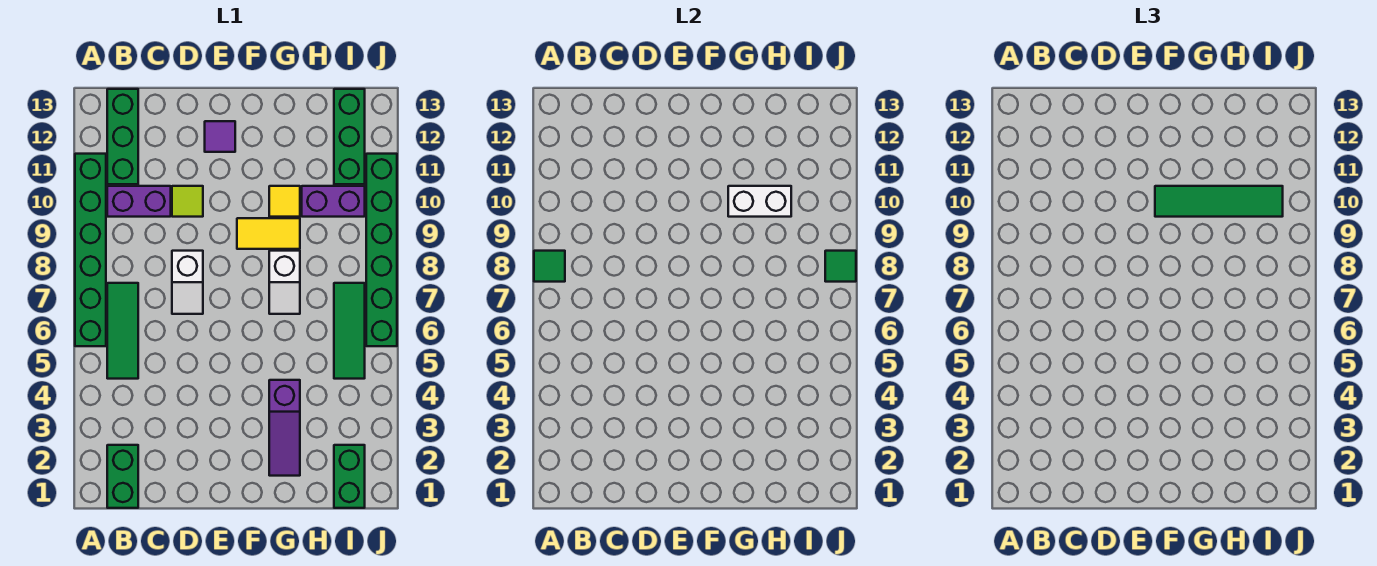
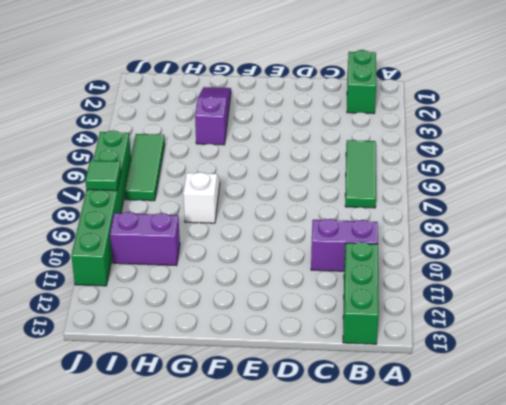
none -> green 1x6 brick [75,154,106,346]
none -> white 1x2 slope [172,251,203,314]
none -> lime 1x1 tile [172,186,203,217]

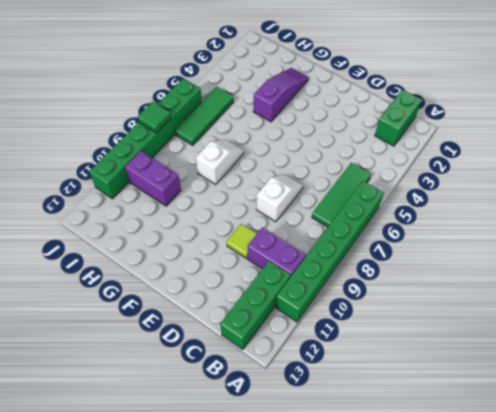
none -> purple 1x1 tile [205,121,235,152]
none -> yellow 1x2 tile [237,218,300,249]
none -> yellow 1x1 tile [269,186,300,217]

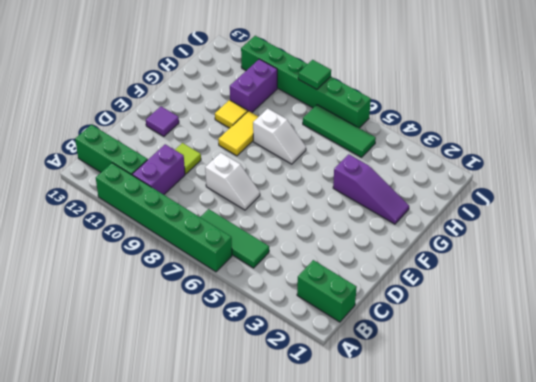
none -> green 1x2 brick [334,445,365,508]
none -> green 1x3 brick [334,89,365,184]
none -> green 1x1 tile [534,251,565,282]

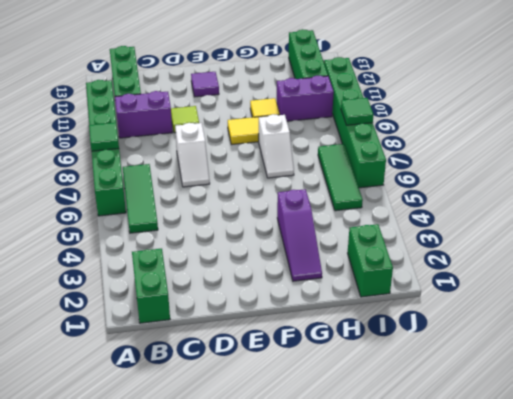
none -> white 1x2 brick [728,186,791,217]
none -> green 1x4 tile [1155,186,1283,217]

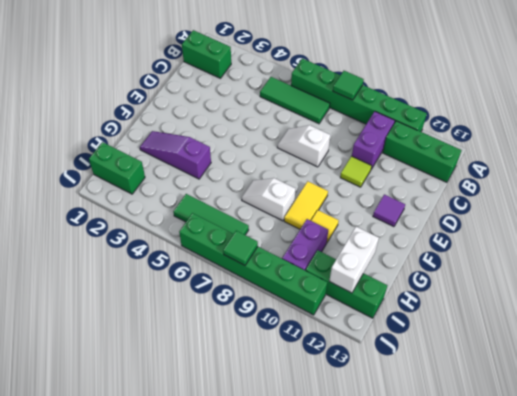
white 1x2 brick [329,227,379,293] -> white 1x2 brick moved to [728,186,791,217]
none -> green 1x4 tile [1155,186,1283,217]

